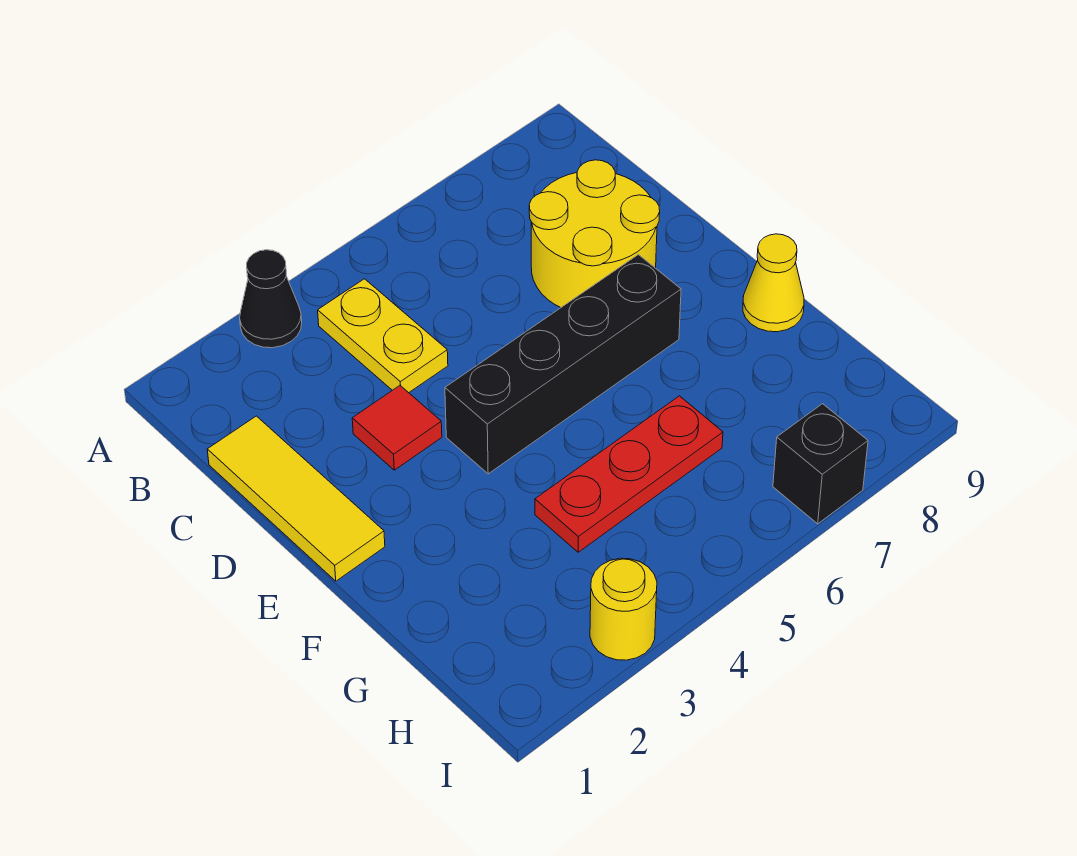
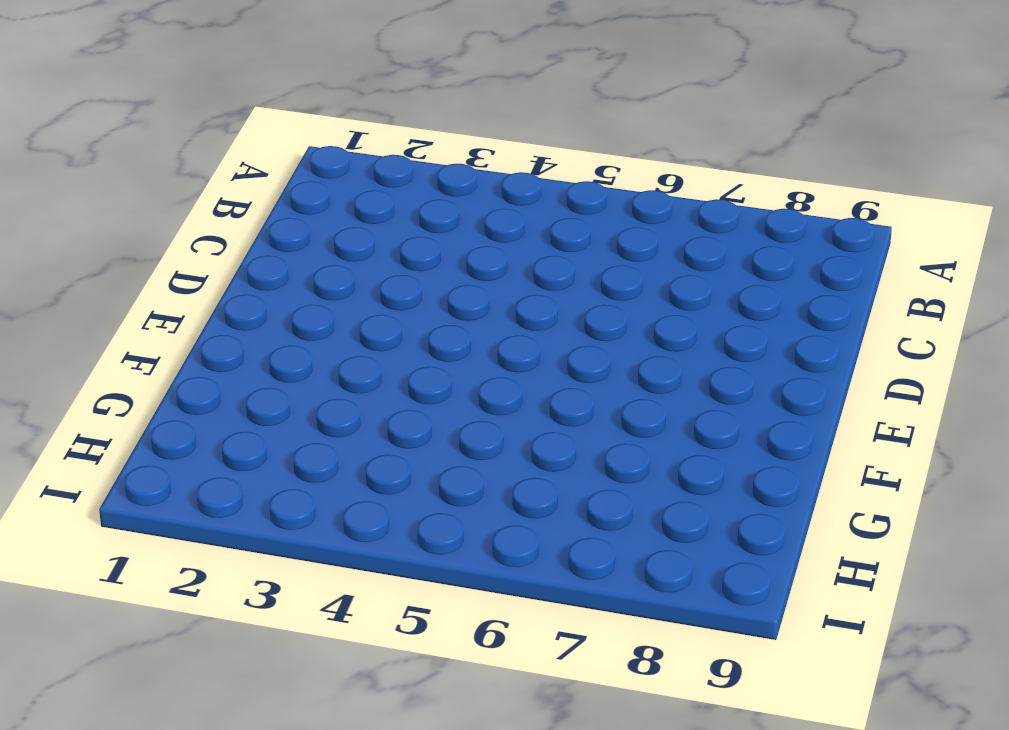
none -> black 1x1 cone [240,250,302,348]
none -> yellow 1x2 plate [318,279,448,393]

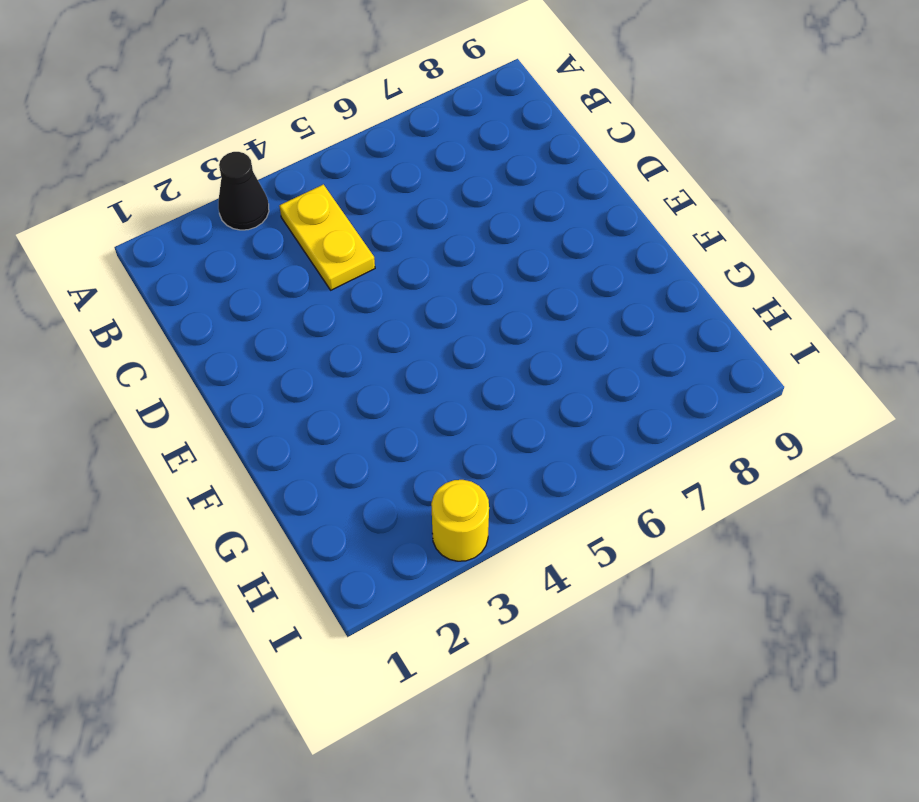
none -> yellow 1x3 tile [207,416,385,581]
none -> yellow 2x2 round brick [529,160,660,308]

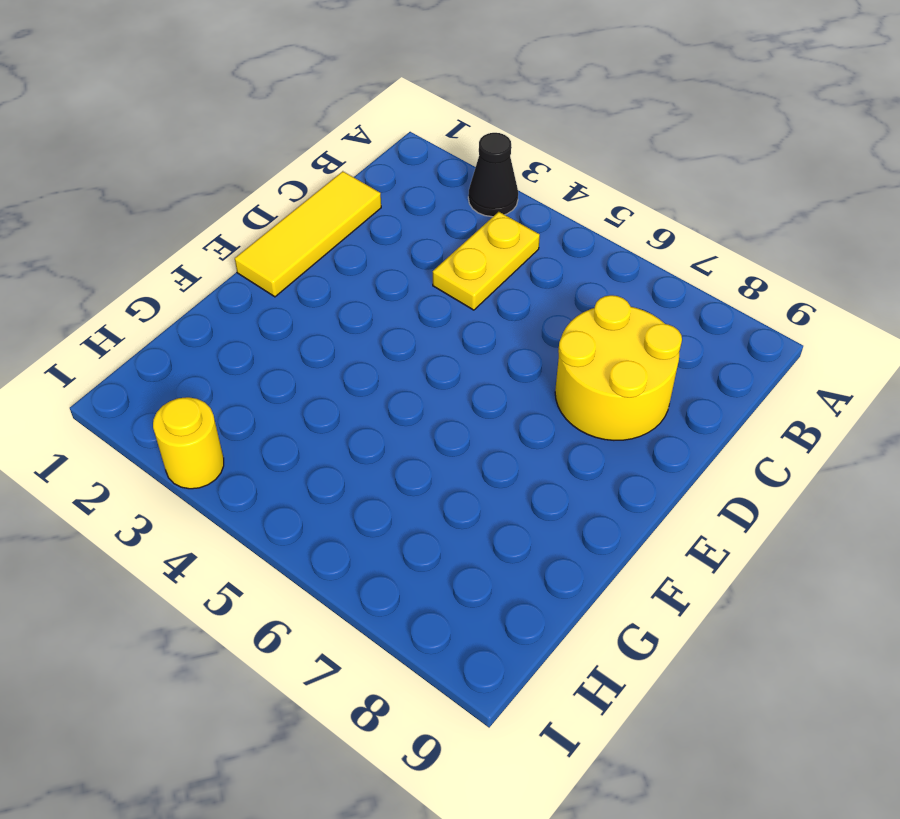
none -> red 1x1 tile [352,386,442,470]
none -> black 1x4 brick [445,255,681,474]

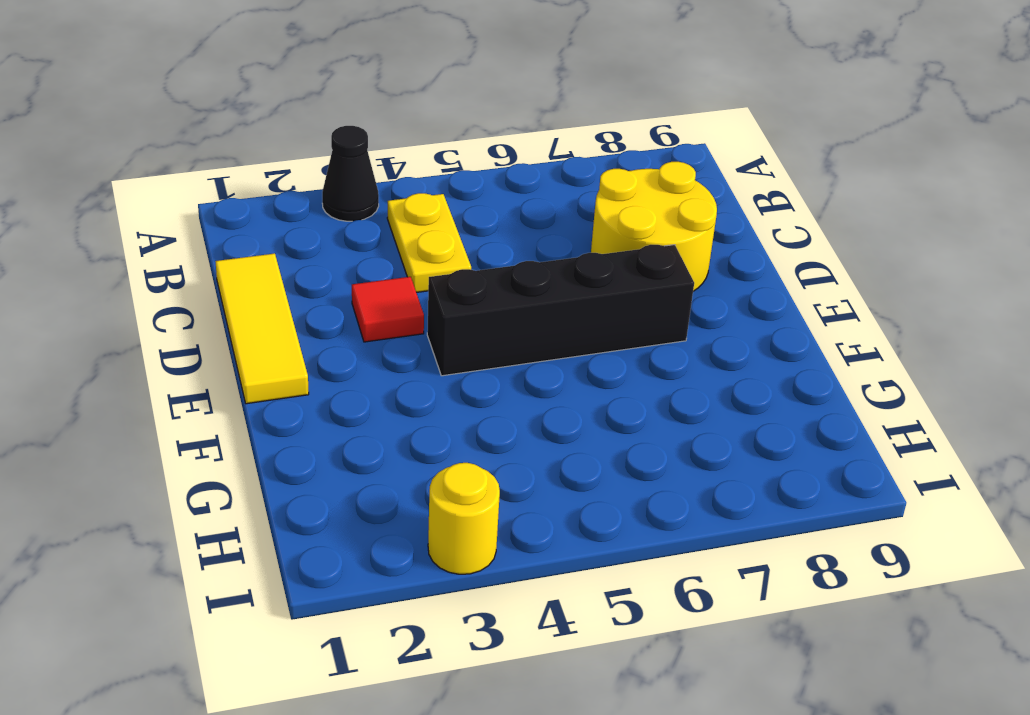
none -> yellow 1x1 cone [743,234,804,332]
none -> red 1x3 plate [535,396,723,552]

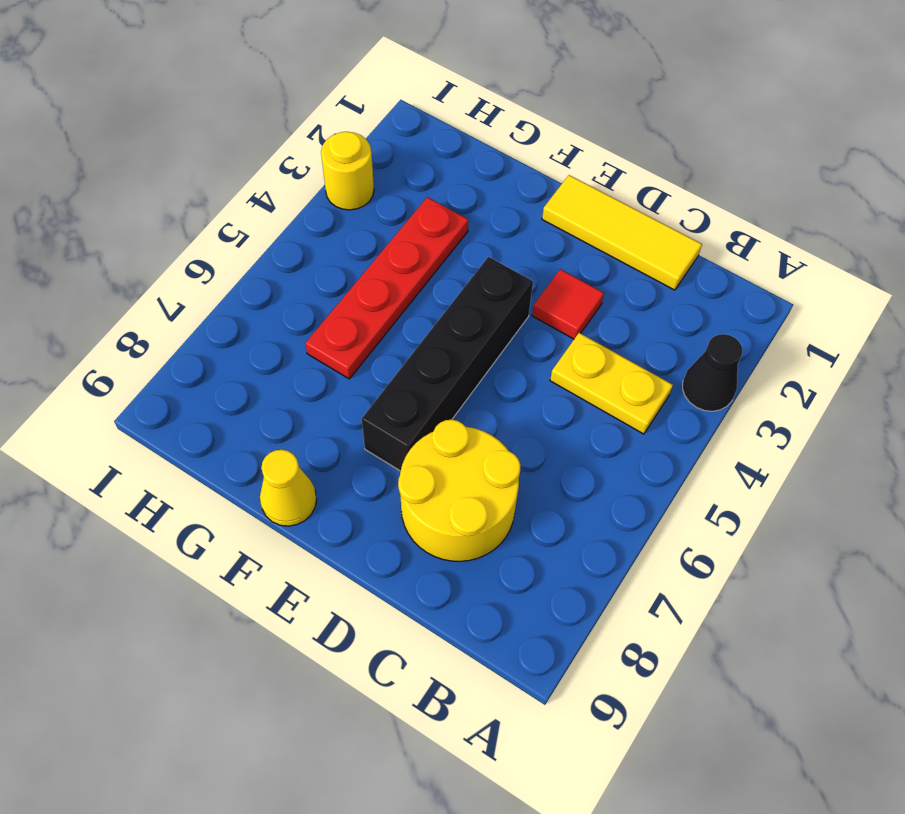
red 1x4 plate [305,197,468,379] -> red 1x3 plate [535,396,723,552]
none -> black 1x1 brick [773,404,868,524]

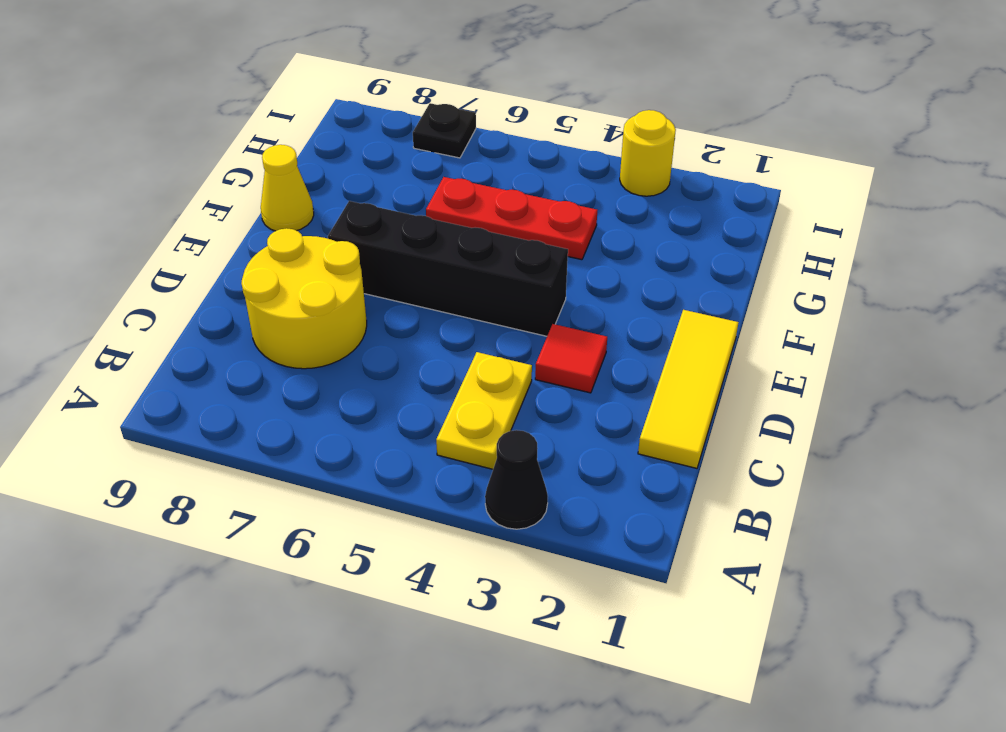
black 1x1 plate [413,103,476,158] -> black 1x1 brick [773,404,868,524]

